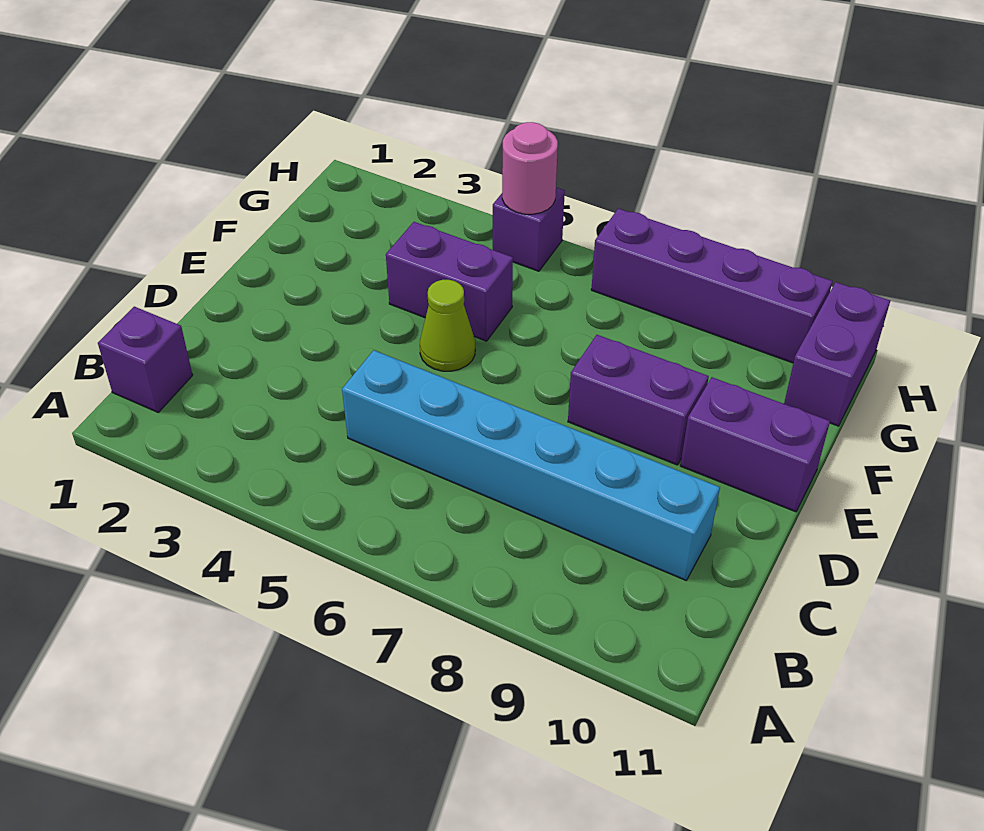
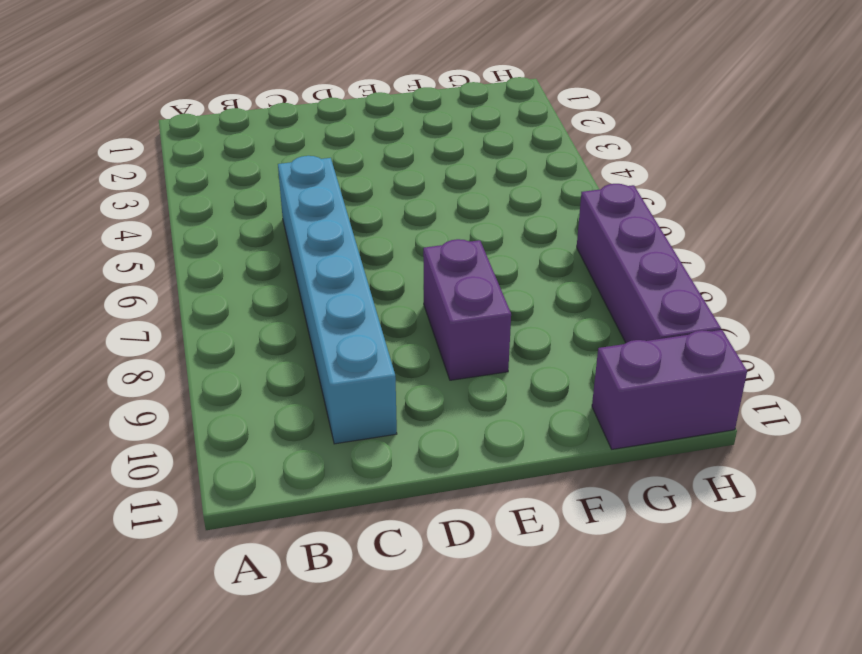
none -> purple 1x1 brick [98,307,193,412]
none -> lime 1x1 cone [420,280,475,371]

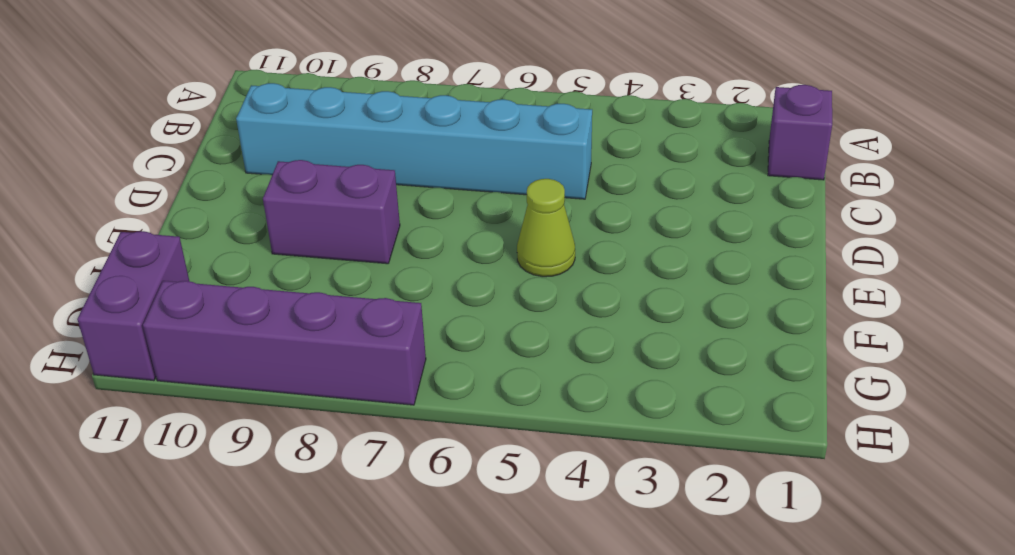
none -> purple 1x2 brick [680,377,830,512]
none -> purple 1x2 brick [386,222,513,341]

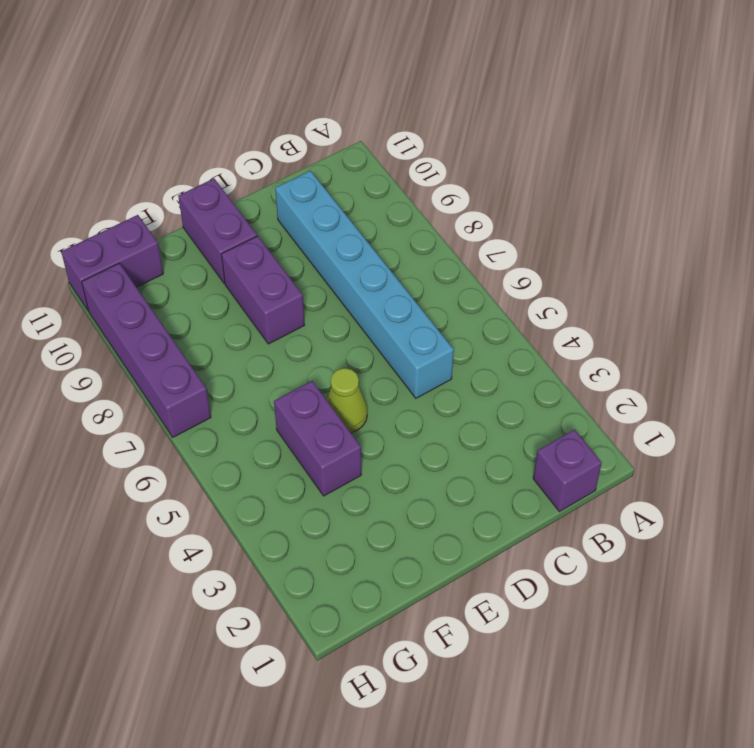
none -> purple 1x1 brick [493,187,565,271]
none -> pink 1x1 round brick [502,122,558,214]

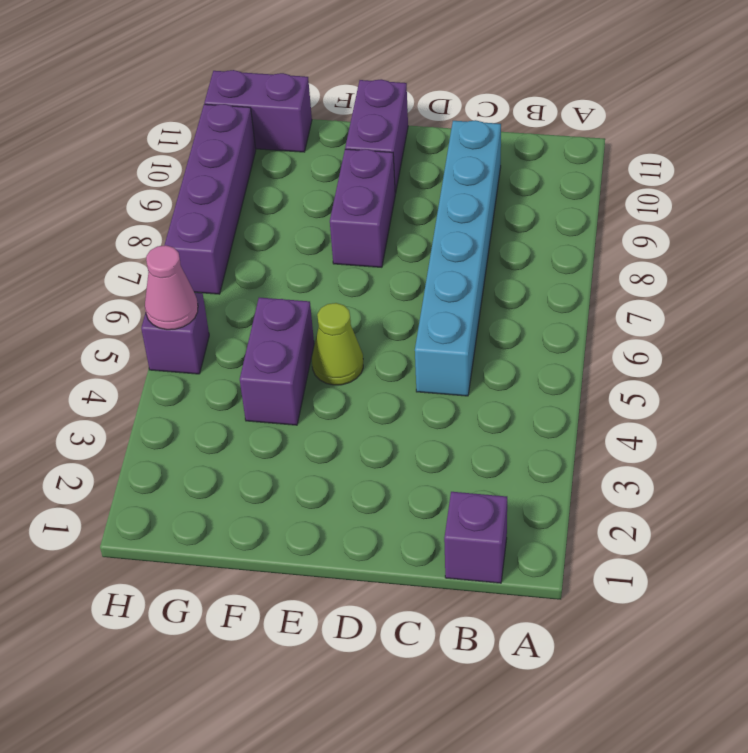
pink 1x1 cone [145,245,198,330] -> pink 1x1 round brick [502,122,558,214]

